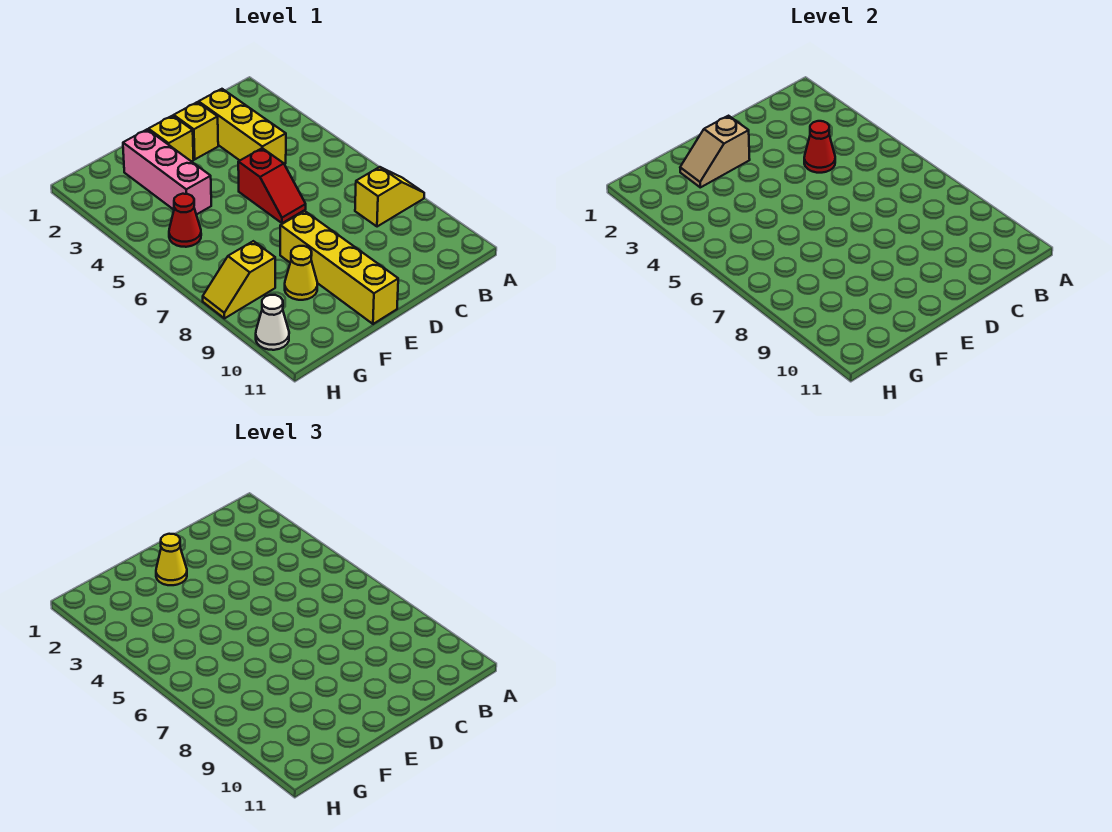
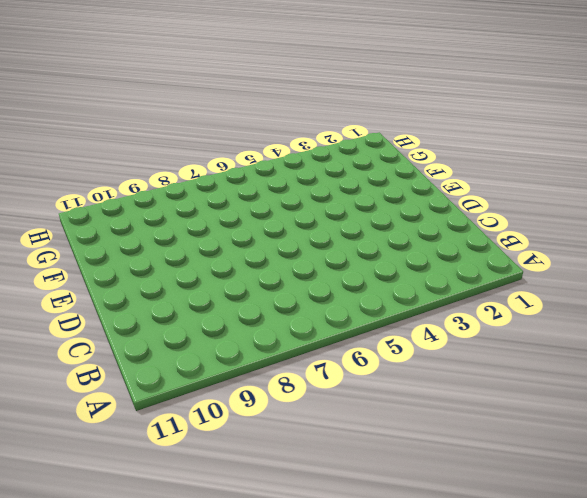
none -> yellow 1x2 slope [355,167,424,227]
none -> yellow 1x3 brick [199,89,286,164]
none -> yellow 1x1 brick [174,102,218,159]

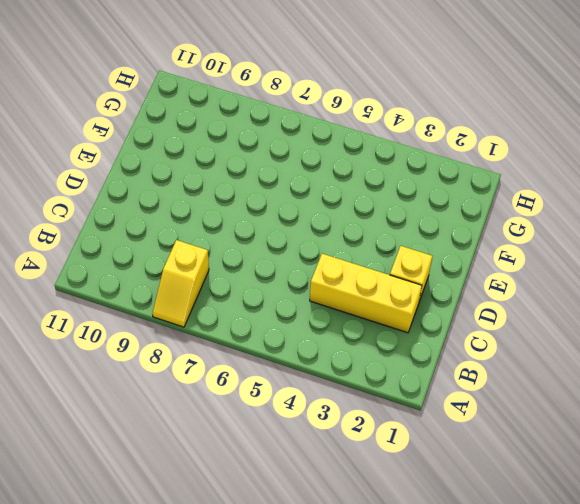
none -> red 1x2 slope [238,148,306,223]
none -> yellow 1x1 brick [148,116,194,161]
none -> yellow 1x4 brick [280,211,398,324]

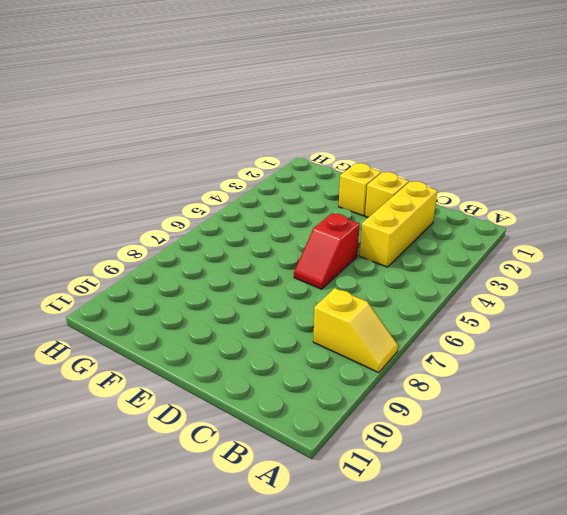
none -> yellow 1x4 brick [280,211,398,324]
none -> pink 1x3 brick [123,129,211,215]
none -> yellow 1x1 cone [285,246,317,300]

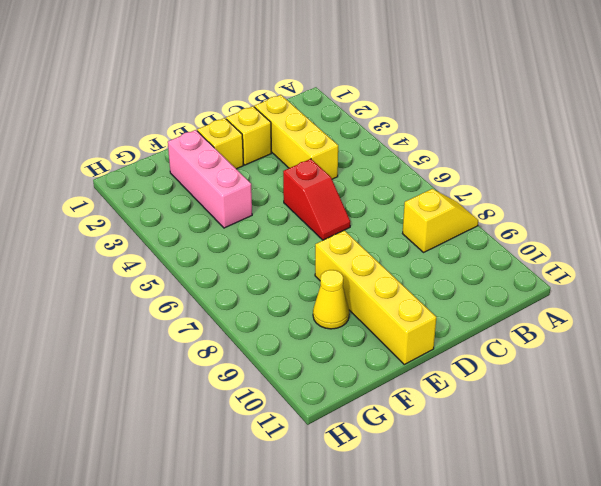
none -> red 1x1 cone [169,194,201,247]
none -> yellow 1x2 slope [203,241,275,318]
none -> white 1x1 cone [256,295,289,350]

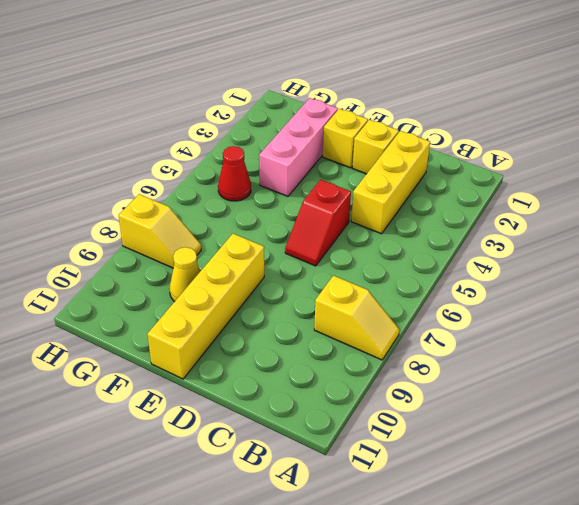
yellow 1x2 slope [119,194,201,268] -> yellow 1x2 slope turned to [203,241,275,318]
none -> white 1x1 cone [256,295,289,350]
none -> red 1x1 cone [804,121,835,173]
none -> tan 1x2 slope [680,116,750,187]

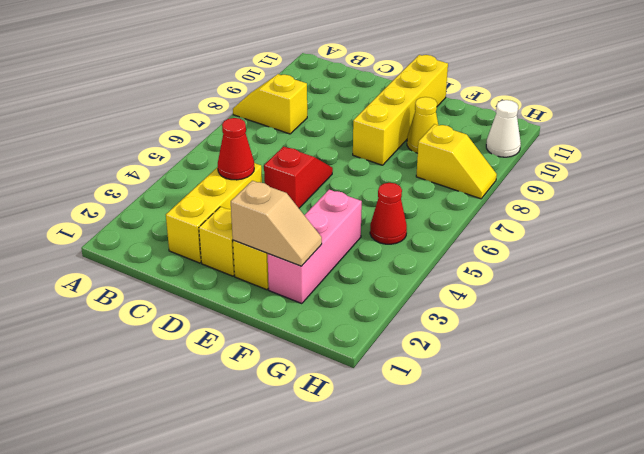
none -> yellow 1x1 cone [156,534,187,585]

